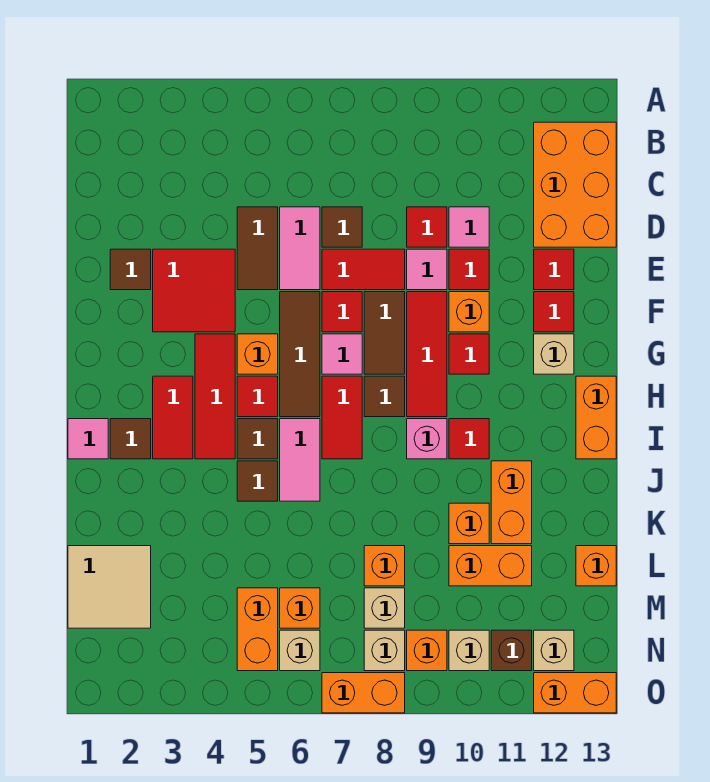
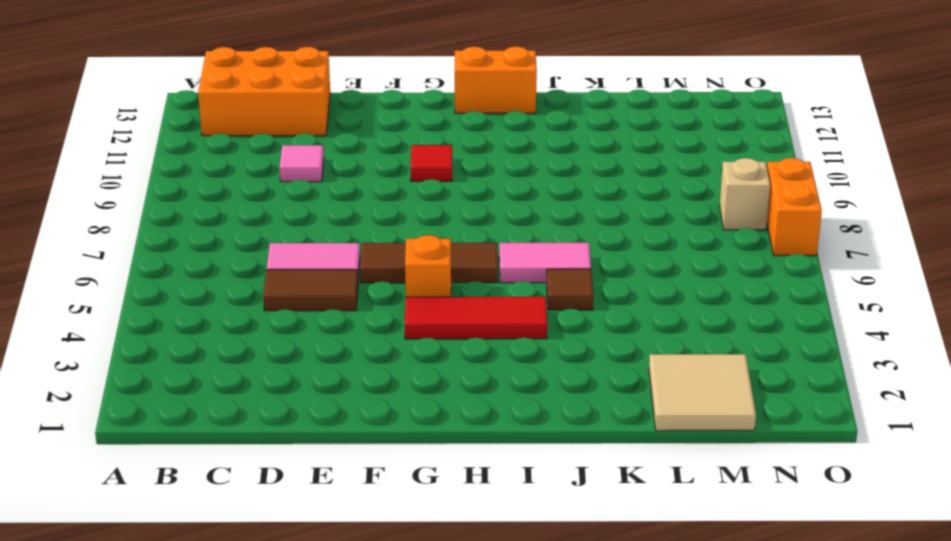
none -> brown 1x1 tile [322,207,362,247]
none -> red 1x1 tile [407,207,447,247]
none -> brown 1x1 tile [110,249,151,290]
none -> red 2x2 tile [153,249,235,332]

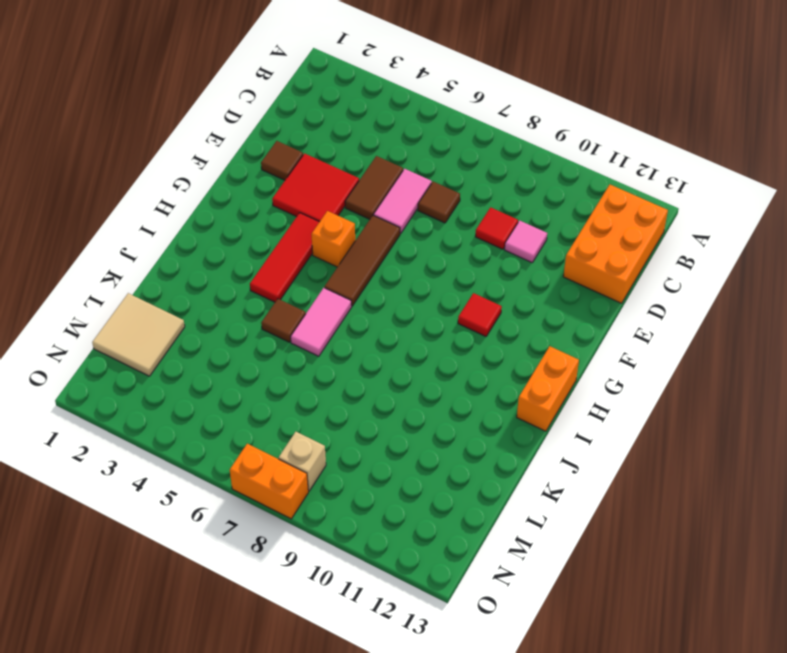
none -> red 1x2 tile [322,249,405,290]
none -> pink 1x1 tile [407,249,447,290]
none -> red 1x1 tile [449,249,489,290]
none -> red 1x1 tile [534,249,574,290]

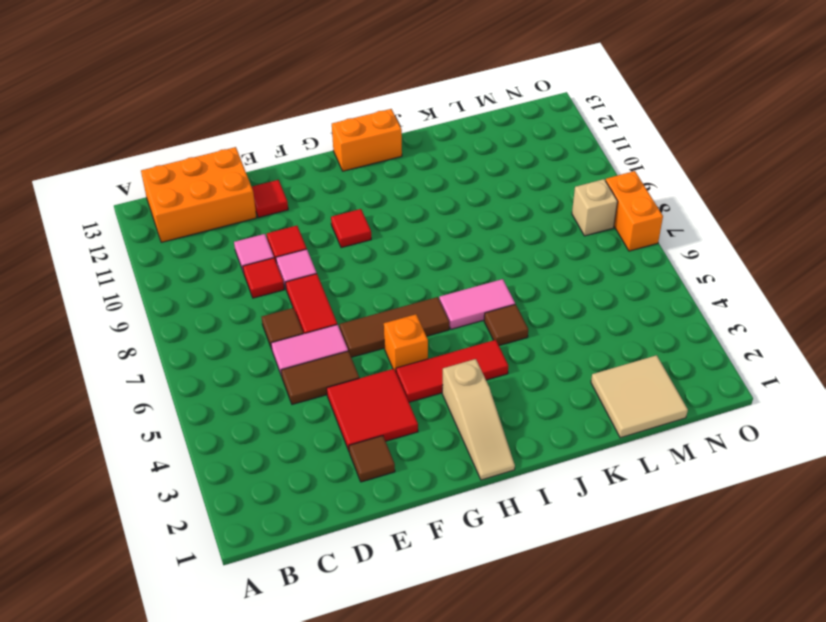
tan 1x3 slope [442,359,515,480] -> red 1x2 tile [153,376,193,459]
none -> red 1x1 tile [322,292,362,332]
none -> brown 1x2 tile [364,292,405,374]
none -> red 1x3 tile [407,292,447,417]
none -> orange 1x1 brick [449,292,489,332]

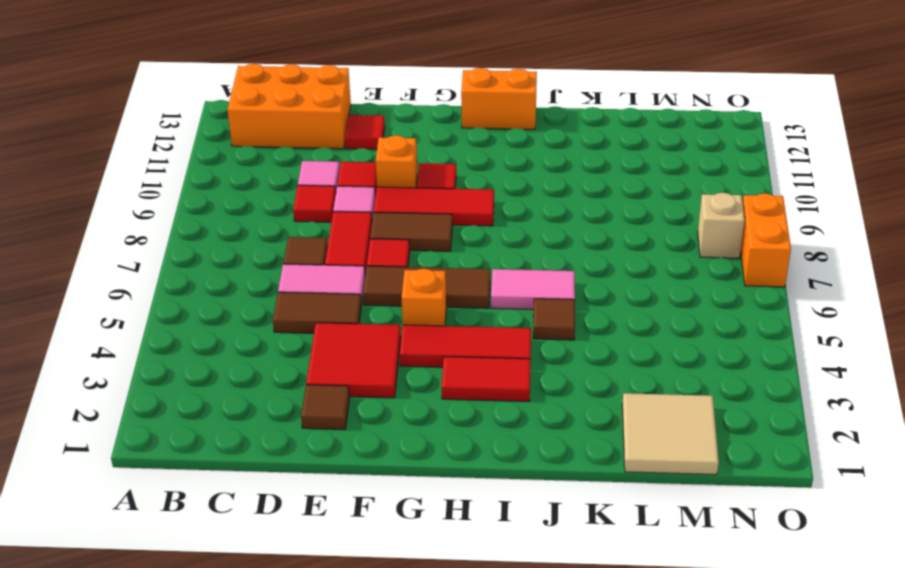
none -> red 1x1 tile [534,292,574,332]
none -> pink 1x1 tile [322,334,362,374]
none -> tan 1x1 brick [534,334,574,374]
none -> red 1x1 tile [237,376,278,417]

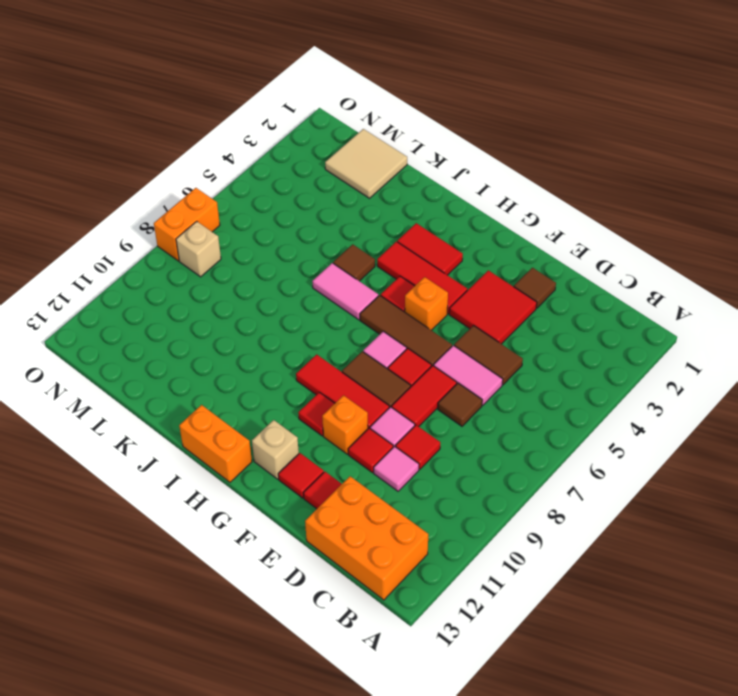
none -> red 1x2 tile [322,376,362,459]
none -> brown 1x1 tile [364,376,405,417]
none -> pink 1x1 tile [68,419,108,459]
none -> brown 1x1 tile [110,419,151,459]

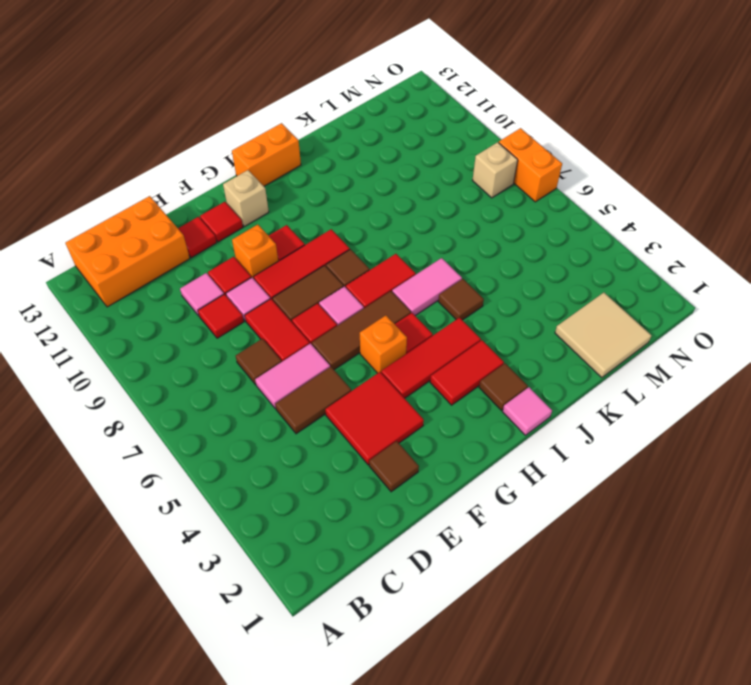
none -> brown 1x1 tile [237,419,278,459]
none -> pink 1x1 brick [407,419,447,459]
none -> red 1x1 tile [449,419,489,459]
none -> orange 1x2 brick [491,461,532,544]

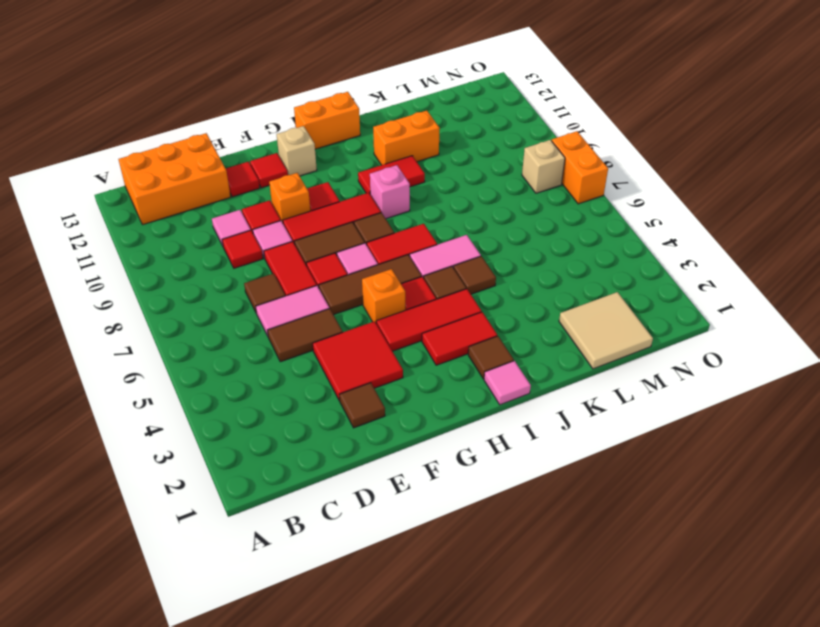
red 1x2 tile [358,156,425,193] -> red 1x1 tile [449,419,489,459]
none -> orange 1x1 brick [449,503,489,544]
none -> orange 1x1 brick [364,546,405,586]
none -> orange 1x2 brick [449,546,532,586]
none -> orange 1x1 brick [576,546,616,586]

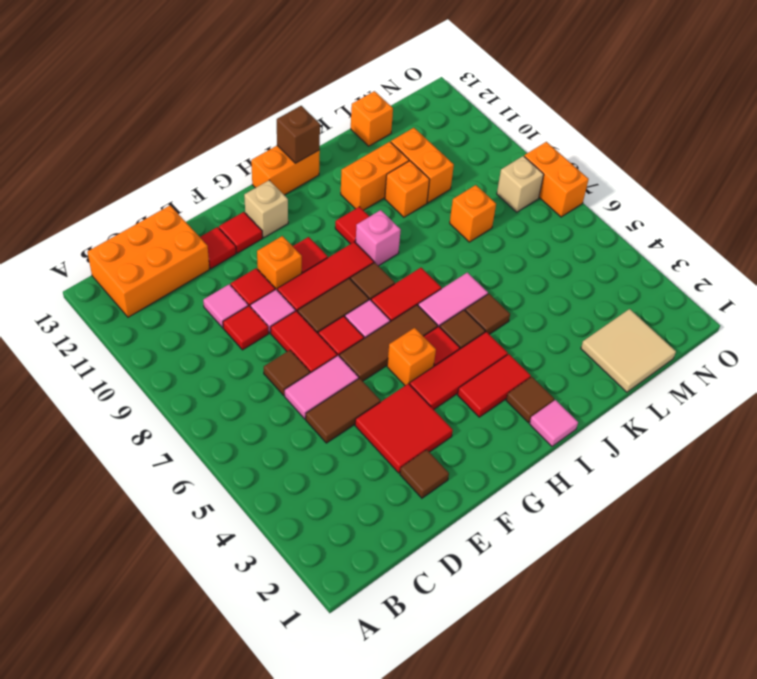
brown 1x1 brick [277,106,320,163] -> brown 1x1 brick moved to [491,630,532,671]
none -> orange 1x2 brick [237,588,278,671]
none -> orange 1x1 brick [280,588,320,628]
none -> tan 1x1 brick [364,588,405,628]
none -> tan 1x1 brick [280,630,320,671]

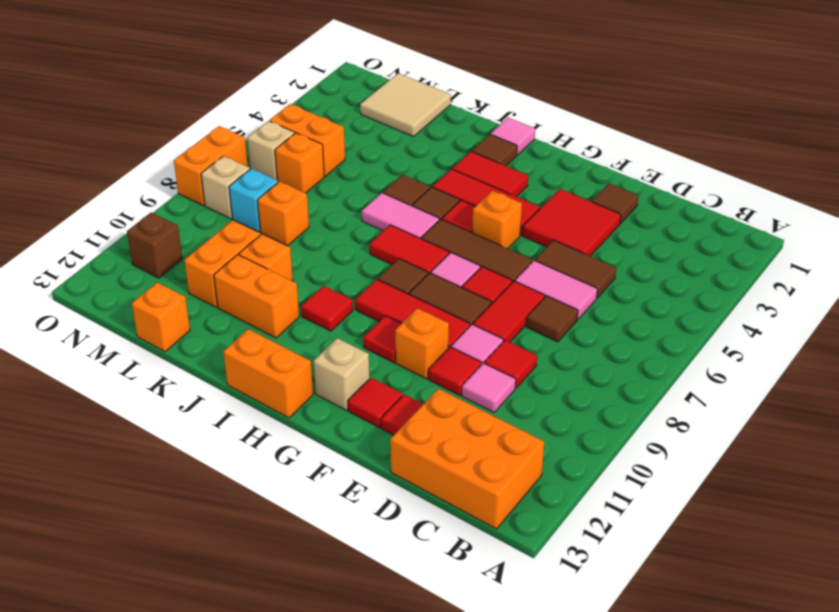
cyan 1x1 brick [229,169,278,232] -> tan 1x1 brick [364,588,405,628]
none -> pink 1x1 brick [407,419,447,459]
none -> orange 1x1 brick [407,630,447,671]
none -> tan 1x1 brick [449,630,489,671]
none -> tan 1x1 brick [534,630,574,671]

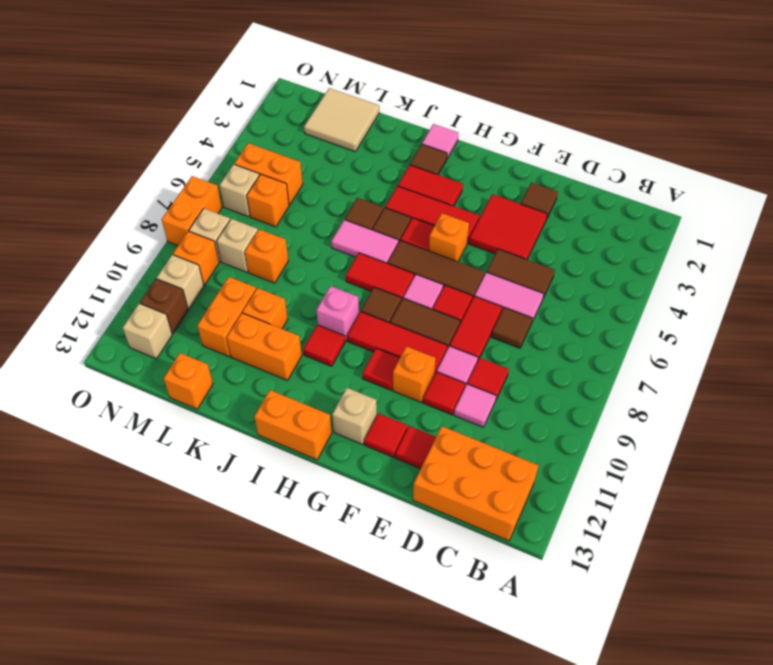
none -> orange 1x2 brick [534,673,616,713]

